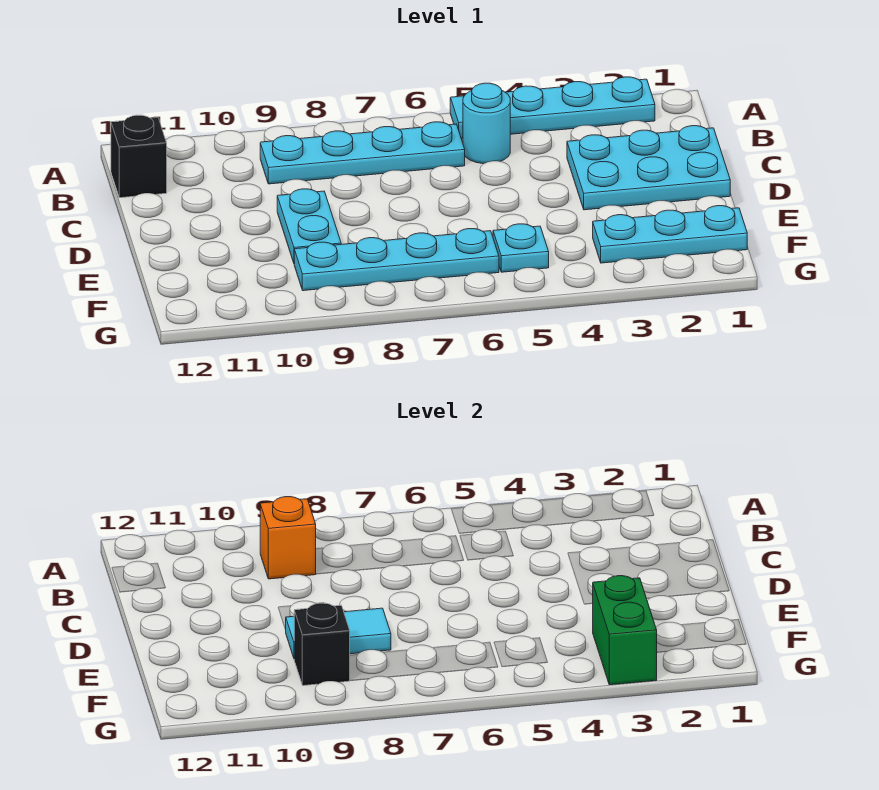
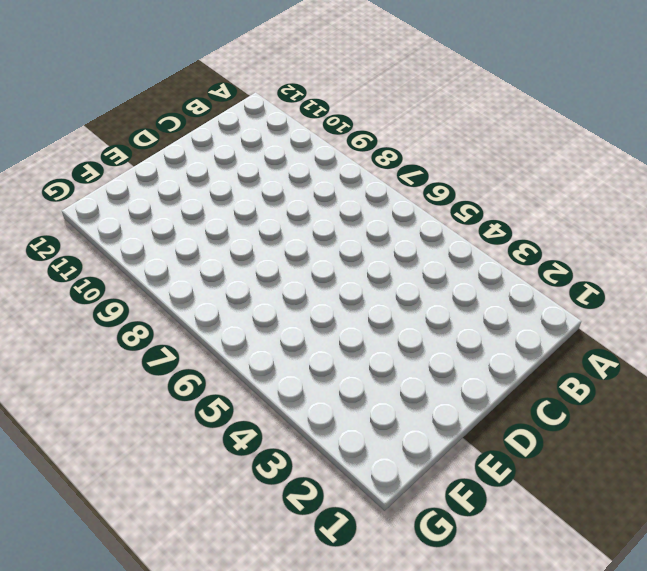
none -> cyan 1x4 plate [450,77,655,139]
none -> cyan 1x1 round brick [463,83,510,164]
none -> cyan 1x4 plate [260,122,465,184]

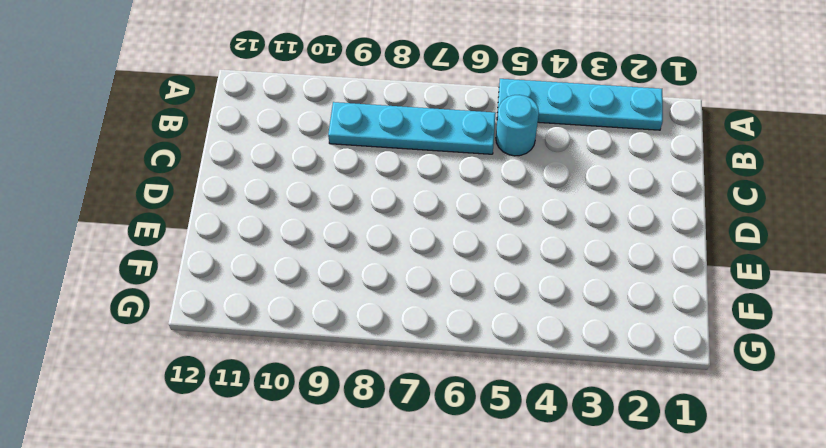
none -> black 1x1 brick [111,115,167,198]
none -> cyan 2x3 plate [567,126,730,210]
none -> cyan 1x2 plate [277,189,341,263]

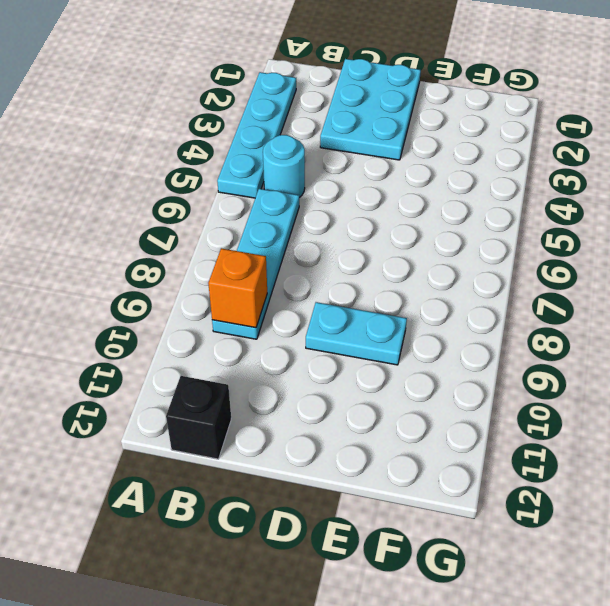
none -> cyan 1x3 plate [593,206,747,263]
none -> cyan 1x1 plate [493,224,549,272]
none -> cyan 1x4 plate [294,229,499,291]

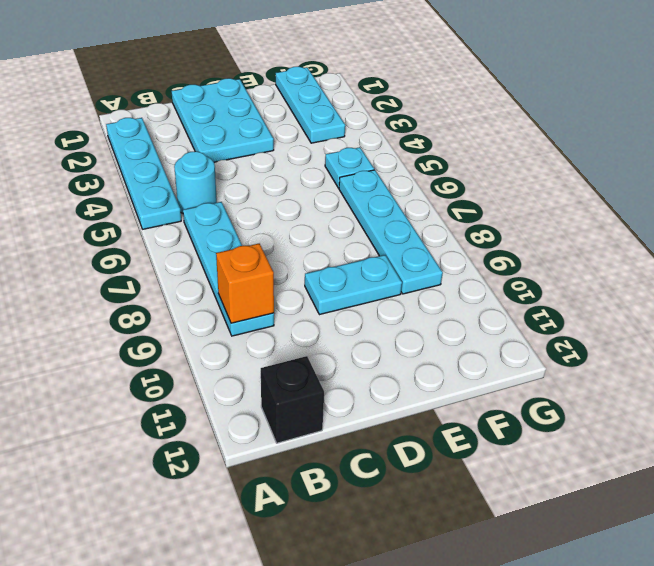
none -> cyan 1x2 tile [285,608,391,658]
none -> green 1x2 brick [592,576,657,685]
none -> black 1x1 brick [294,603,350,686]

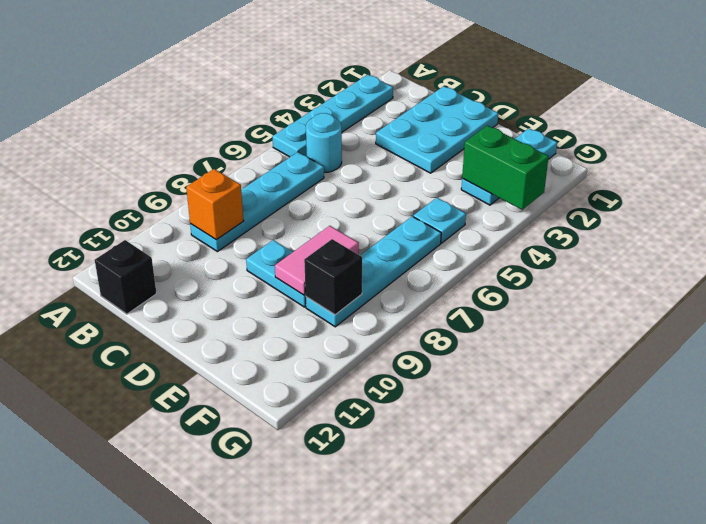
pink 1x2 tile [275,226,359,295] -> cyan 1x2 tile [285,608,391,658]

